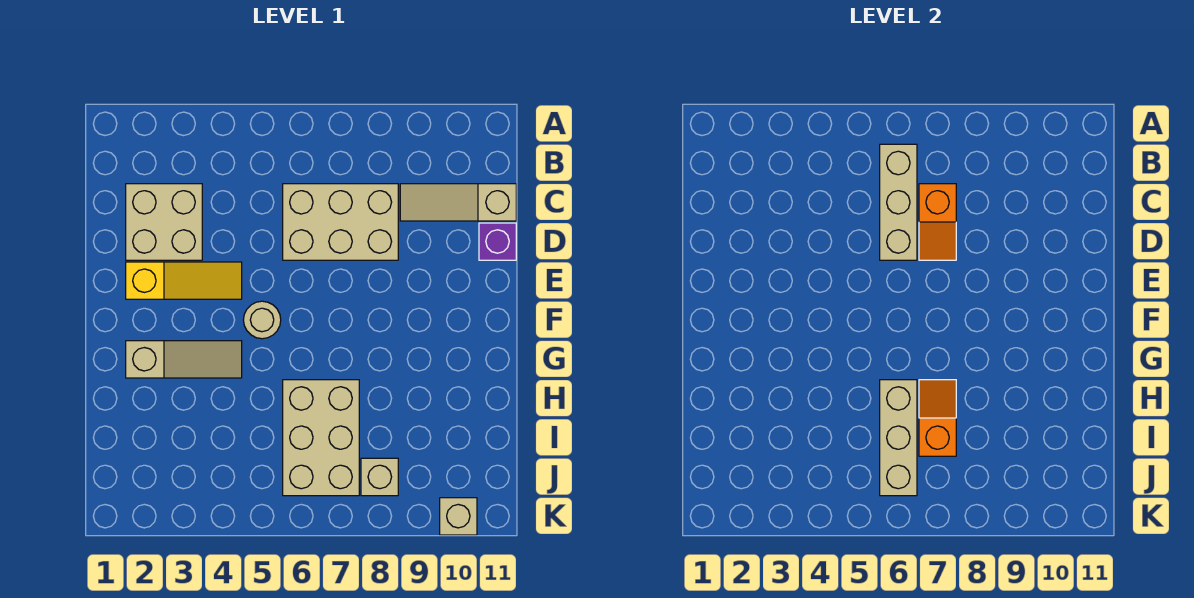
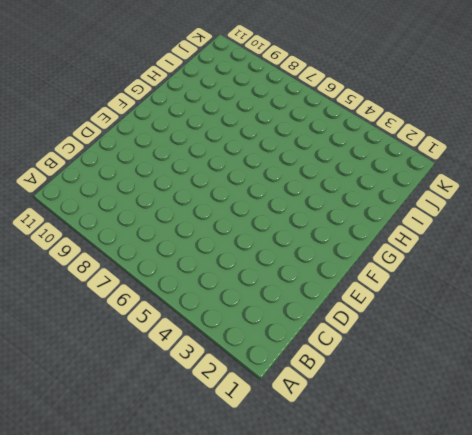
none -> tan 2x2 brick [126,184,202,260]
none -> tan 2x3 brick [283,184,398,260]
none -> tan 1x3 slope [400,184,516,221]

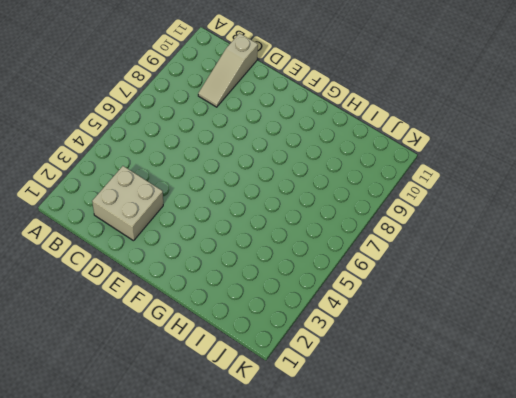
none -> tan 2x3 brick [283,184,398,260]
none -> purple 1x1 brick [479,223,516,260]
none -> yellow 1x3 slope [126,262,242,299]

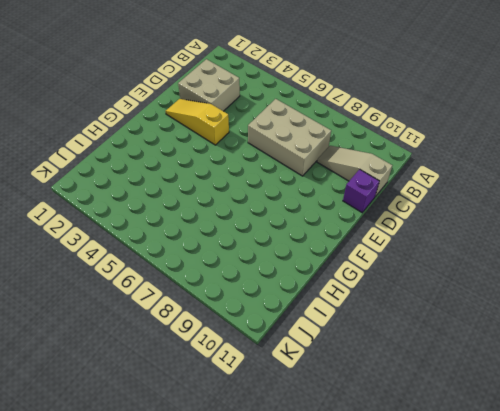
yellow 1x3 slope [166,99,229,145] -> yellow 1x3 slope turned to [126,262,242,299]
none -> tan 1x1 round brick [244,301,281,339]
none -> tan 1x3 slope [126,341,242,378]
none -> tan 2x3 brick [283,380,359,496]

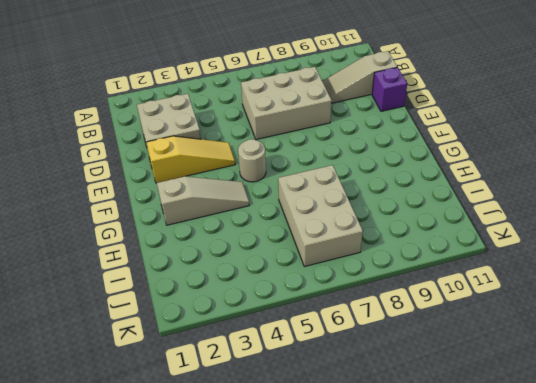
none -> tan 1x1 brick [361,458,398,496]
none -> tan 1x1 brick [440,498,477,535]
none -> tan 1x3 brick [880,144,917,260]

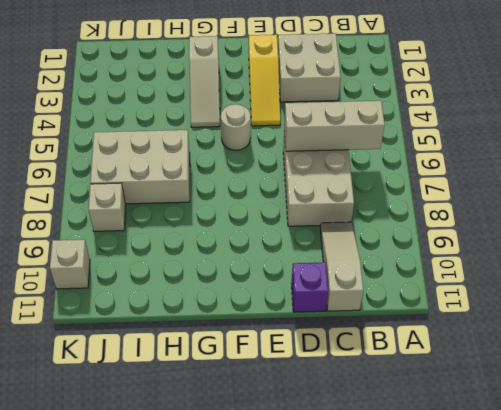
none -> orange 1x2 slope [919,184,956,260]
none -> tan 1x3 brick [880,380,917,496]
none -> orange 1x2 slope [919,380,956,456]

